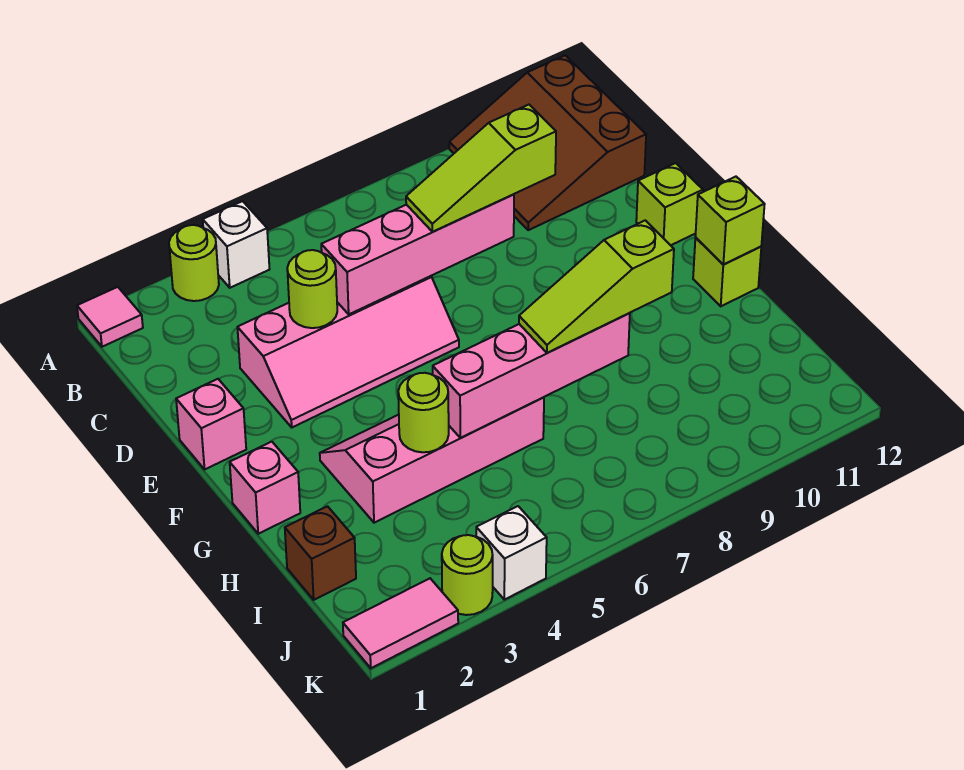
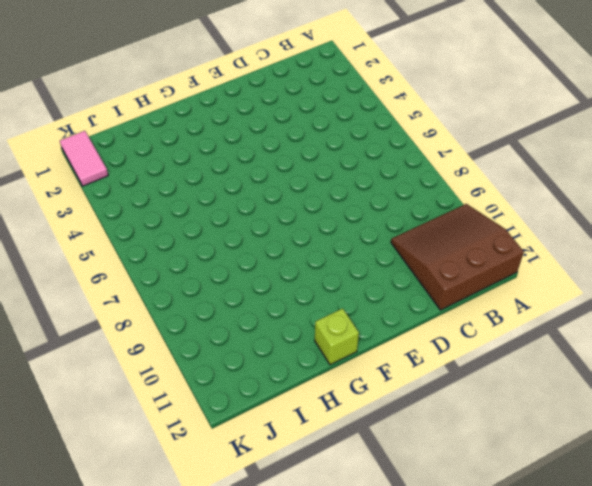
none -> pink 1x1 tile [77,287,143,347]
none -> lime 1x1 round brick [169,225,219,301]
none -> white 1x1 brick [203,201,270,288]

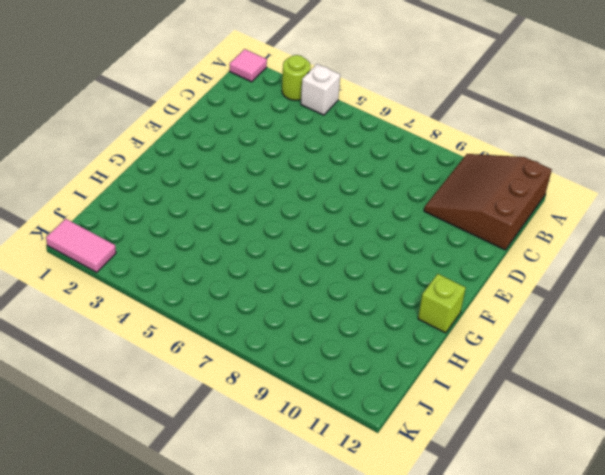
none -> pink 2x4 slope [237,276,459,427]
none -> pink 1x1 brick [176,379,246,469]
none -> lime 1x1 brick [636,163,703,245]

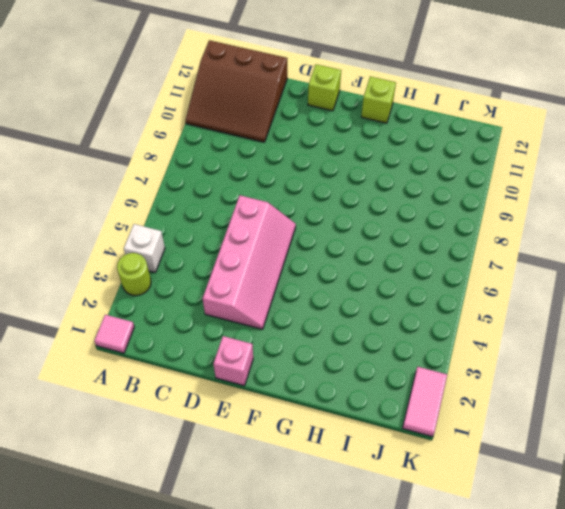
none -> pink 1x1 brick [230,442,300,534]
none -> pink 2x4 slope [320,397,544,523]
none -> brown 1x1 brick [285,506,356,600]

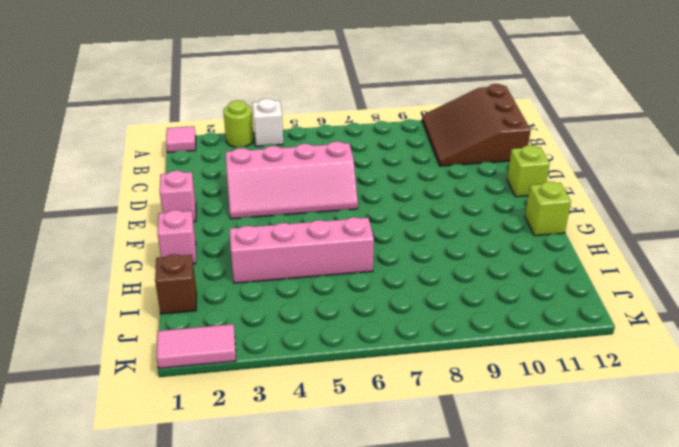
none -> lime 1x1 round brick [442,535,493,615]
none -> white 1x1 brick [476,506,547,600]
none -> lime 1x1 round brick [287,250,337,328]

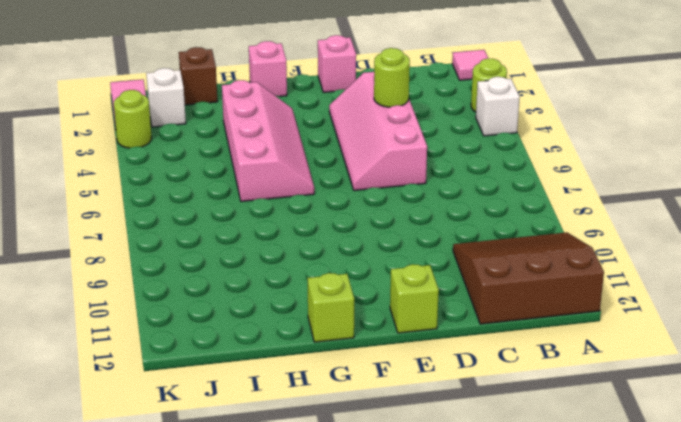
white 1x1 brick [146,68,186,127] -> white 1x1 brick moved to [476,506,547,600]
none -> pink 1x4 brick [321,194,514,314]
none -> lime 1x1 brick [695,177,765,264]
none -> lime 1x1 round brick [398,373,449,452]

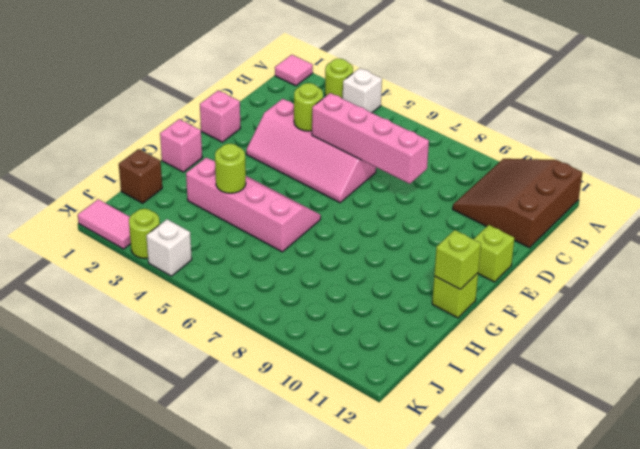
none -> pink 1x4 brick [433,313,630,438]
none -> lime 1x3 slope [406,105,556,232]
none -> lime 1x3 slope [519,220,674,353]

